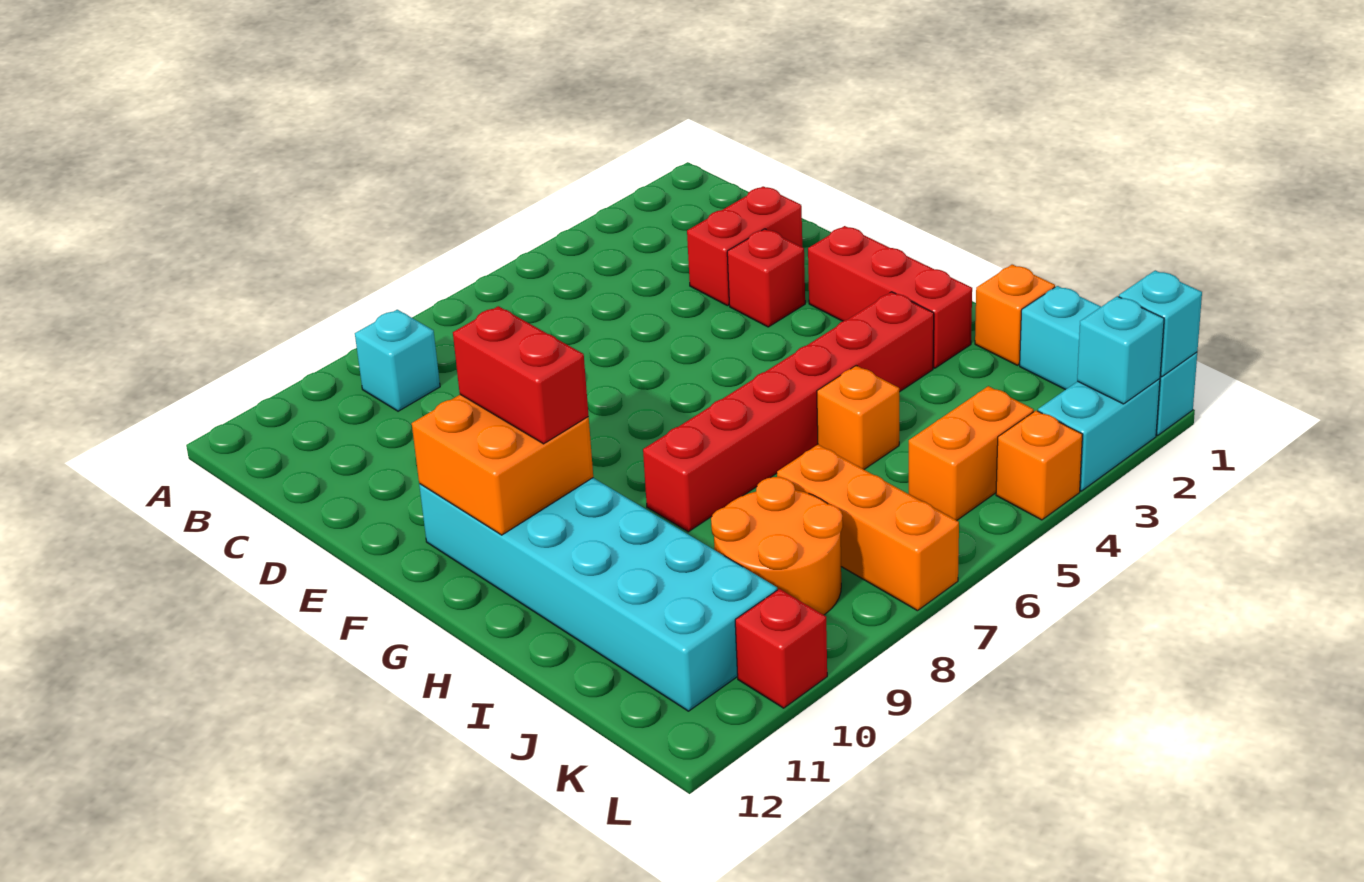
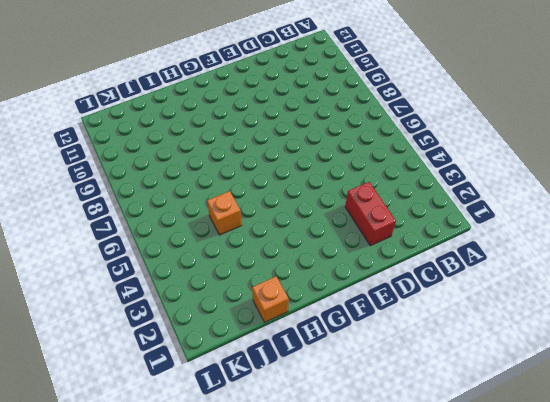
none -> cyan 1x1 brick [355,310,440,411]
none -> red 1x1 brick [727,229,805,327]
none -> red 1x3 brick [808,226,972,368]

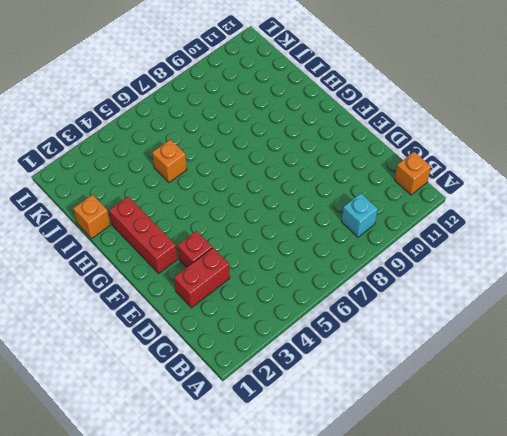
orange 1x1 brick [395,152,431,195] -> orange 1x1 brick moved to [996,411,1083,520]
none -> cyan 2x6 brick [419,478,777,711]
none -> red 1x6 brick [643,292,934,532]
none -> cyan 1x3 brick [1020,286,1197,435]

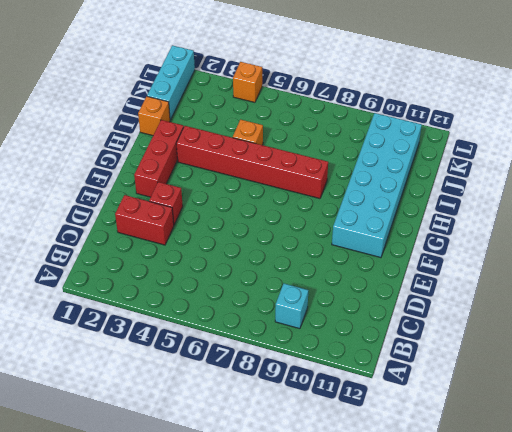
none -> orange 1x3 brick [777,445,959,611]
none -> orange 2x2 round brick [711,477,843,615]
none -> orange 1x2 brick [909,386,1034,520]

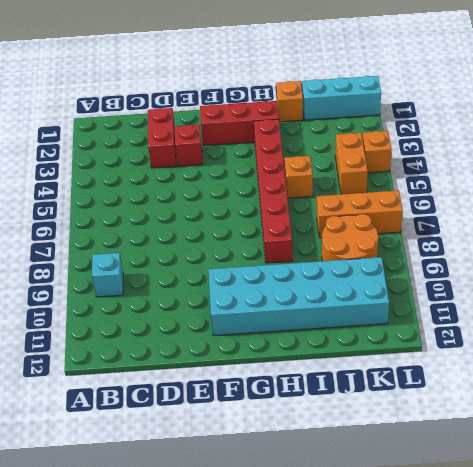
none -> cyan 1x2 brick [1038,379,1160,491]
none -> red 1x1 brick [735,589,827,708]
none -> orange 2x2 brick [412,395,593,535]

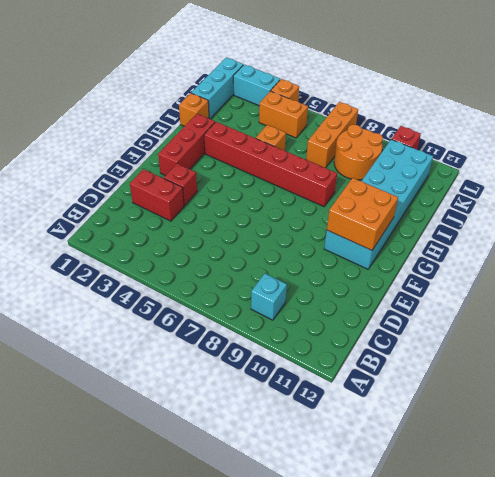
none -> cyan 1x1 brick [1119,270,1202,377]
none -> cyan 1x1 brick [1077,296,1164,404]
none -> red 1x2 brick [453,306,589,444]

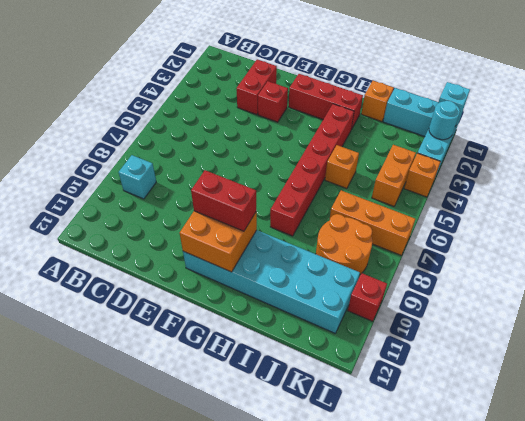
cyan 1x1 round brick [429,101,460,140] -> cyan 1x1 brick [1077,296,1164,404]

